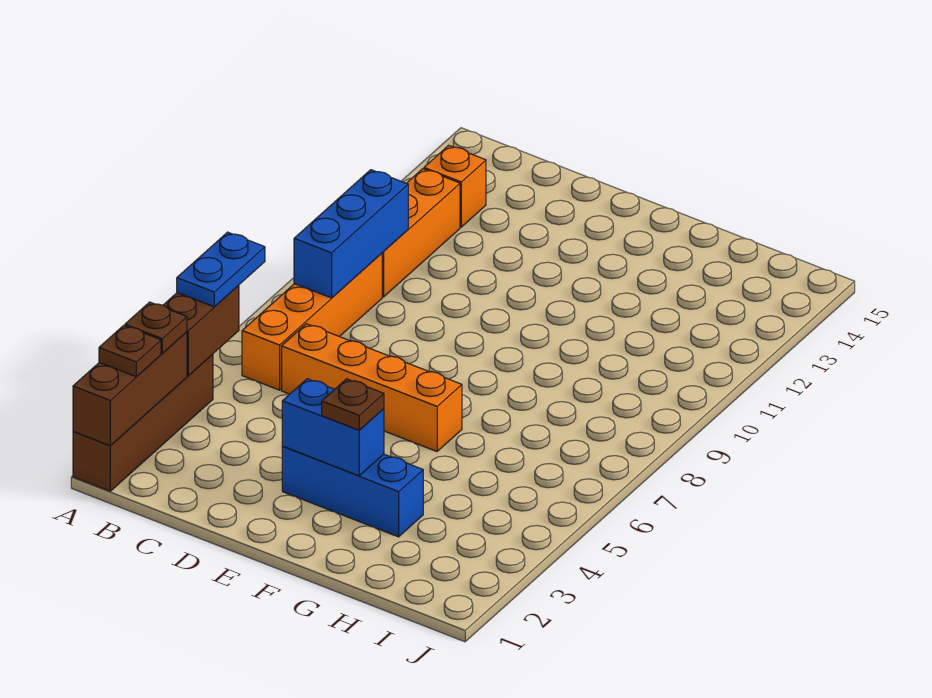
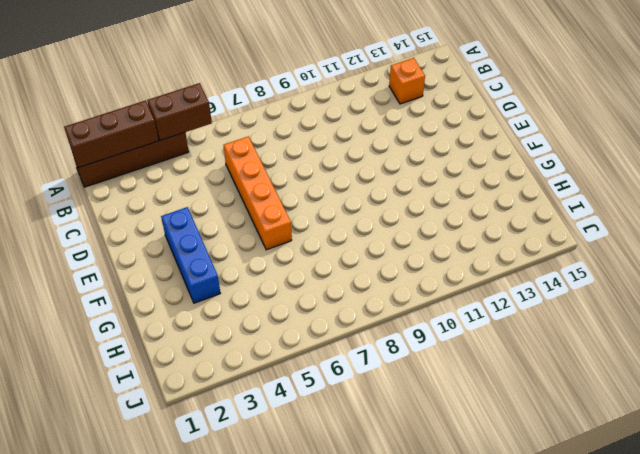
none -> orange 1x4 brick [242,253,382,390]
none -> orange 1x3 brick [382,169,460,297]
none -> blue 1x3 brick [294,170,408,298]

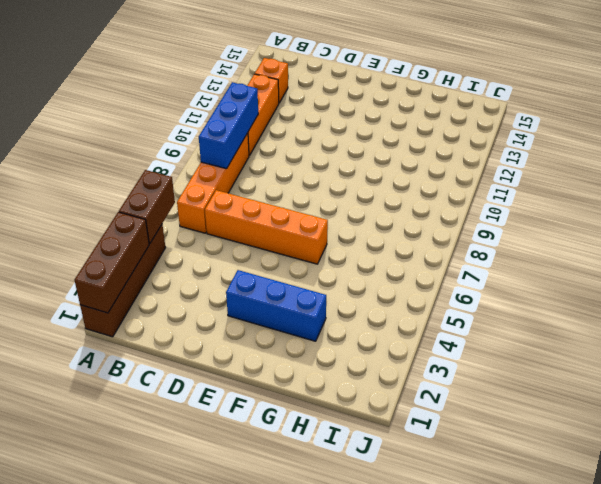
none -> blue 1x2 brick [282,379,384,476]
none -> brown 1x1 plate [99,325,161,377]
none -> brown 1x1 plate [125,302,187,353]

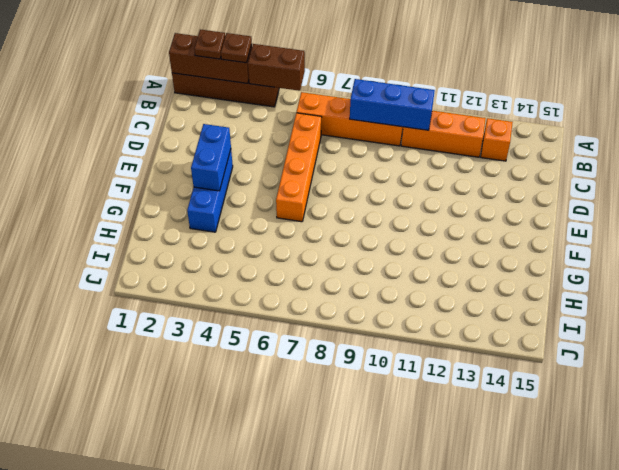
none -> blue 1x2 plate [177,232,265,307]
none -> brown 1x1 plate [322,379,384,430]

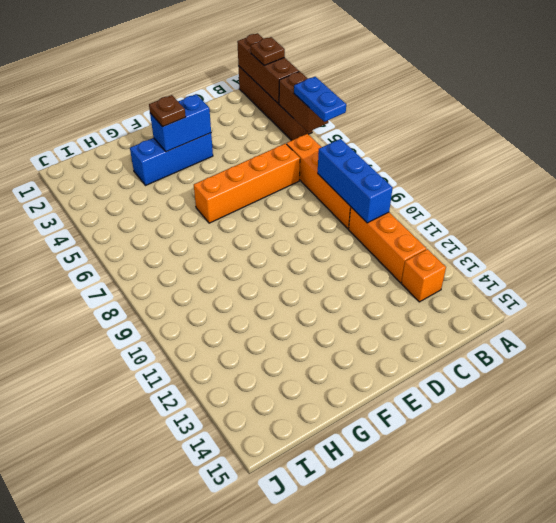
none -> brown 1x1 plate [125,302,187,353]

